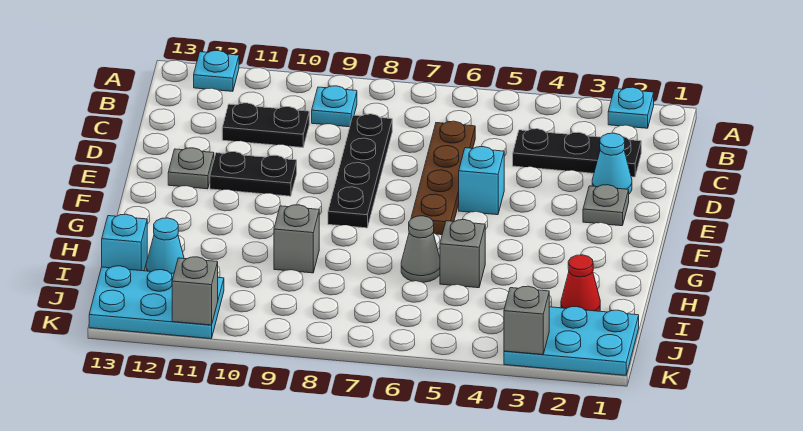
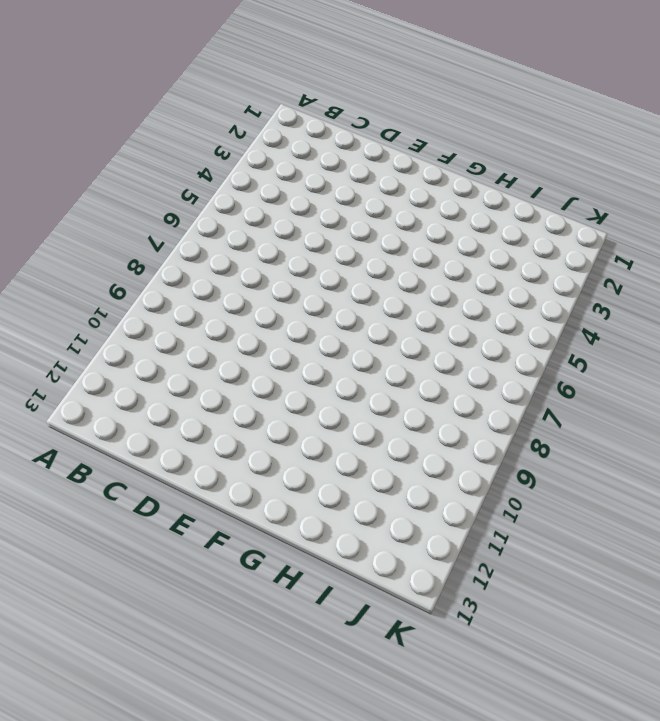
none -> cyan 1x1 plate [608,87,654,128]
none -> cyan 1x1 plate [194,51,239,91]
none -> cyan 1x1 plate [312,86,357,127]

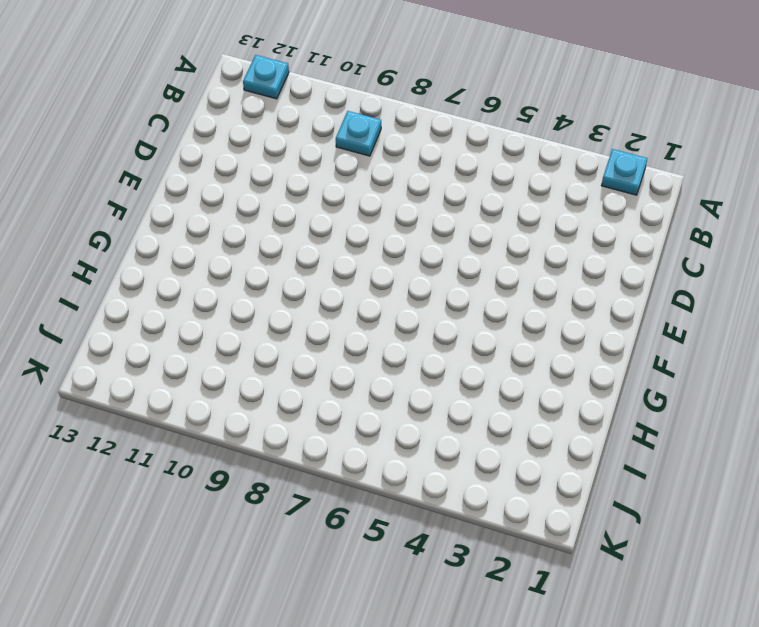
none -> black 1x3 plate [513,129,641,177]
none -> brown 1x4 plate [411,121,475,235]
none -> black 1x4 plate [328,114,392,228]

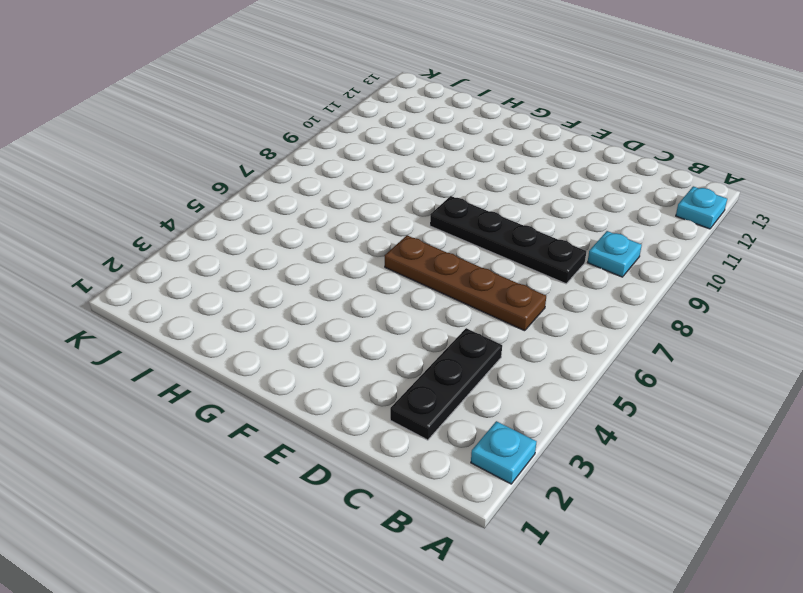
none -> black 1x2 plate [222,103,309,148]
none -> cyan 1x1 cone [592,133,632,194]
none -> grey 1x1 plate [583,185,629,226]

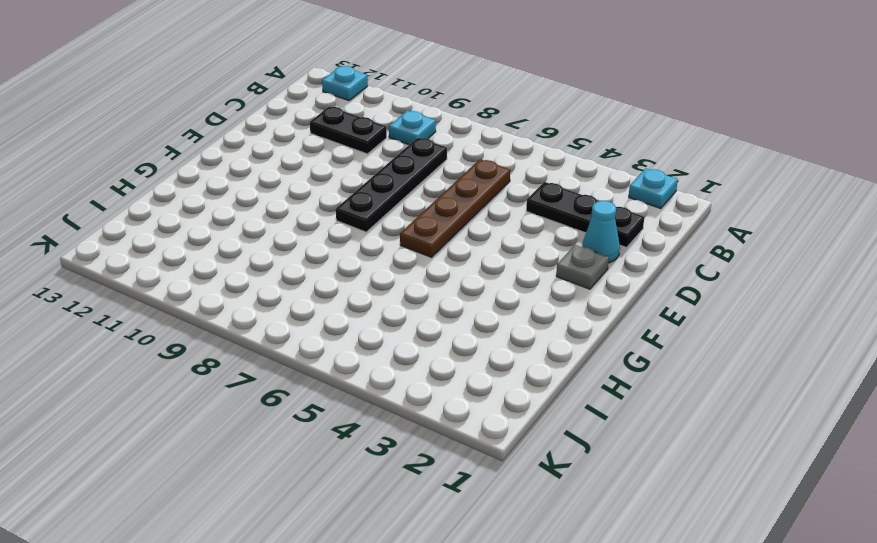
none -> cyan 1x1 brick [459,147,504,215]
none -> black 1x2 plate [210,152,297,196]
none -> grey 1x1 plate [168,148,214,189]

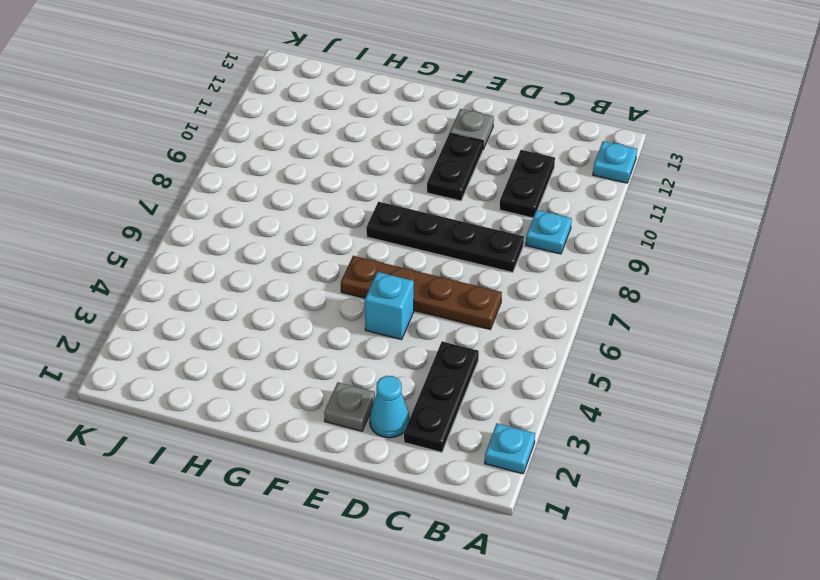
none -> grey 1x1 brick [440,220,485,288]
none -> grey 1x1 cone [401,216,440,282]
none -> grey 1x1 brick [274,205,319,273]

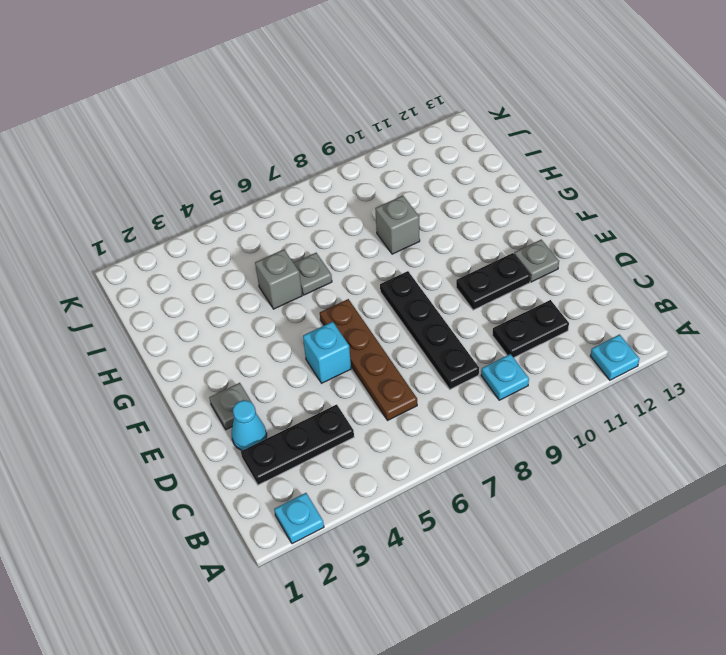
grey 1x1 plate [294,253,332,295] -> grey 1x1 cone [401,216,440,282]
none -> red 1x1 cone [561,255,600,311]
none -> cyan 1x1 cone [146,218,184,273]
none -> cyan 1x1 brick [102,214,147,271]

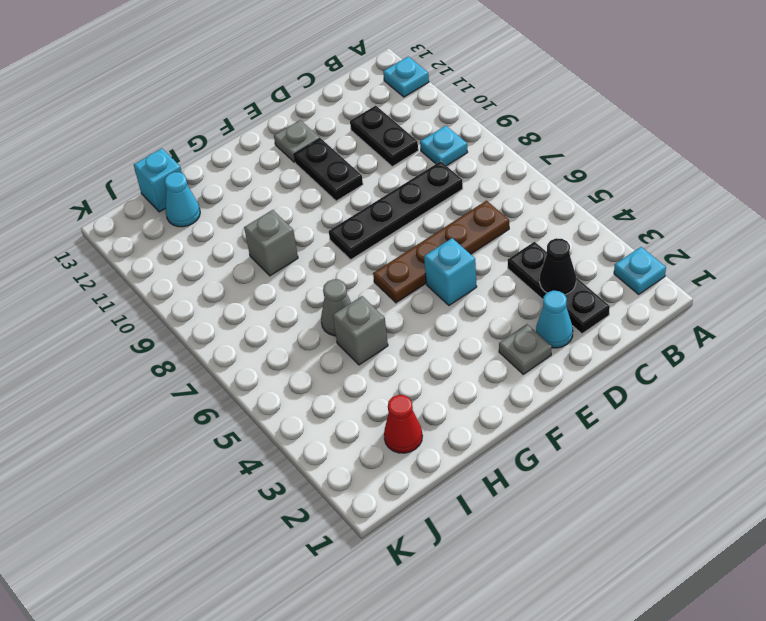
black 1x1 cone [540,238,576,295] -> none
none -> cyan 2x3 plate [504,307,639,375]
none -> cyan 2x3 plate [89,266,224,339]
none -> grey 1x1 brick [504,286,549,355]

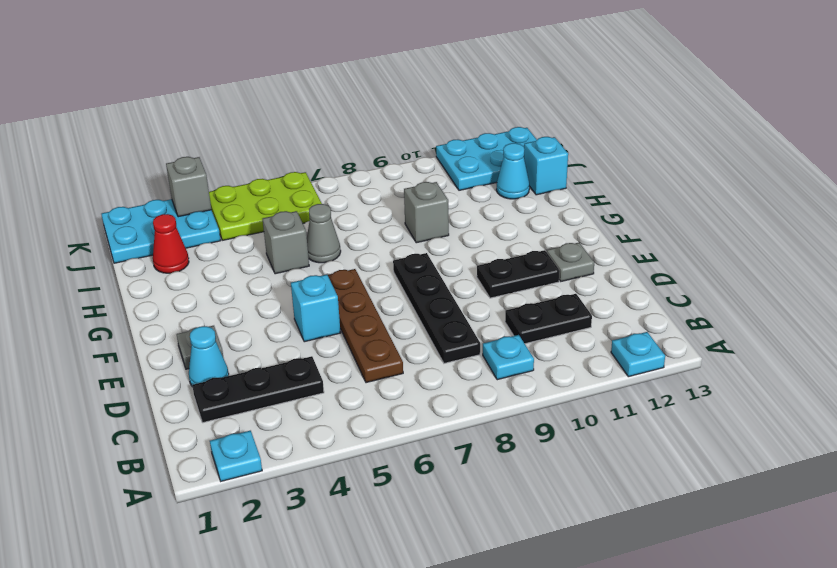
lime 2x3 plate [209,172,322,240] -> none
none -> grey 1x1 brick [172,257,218,325]

